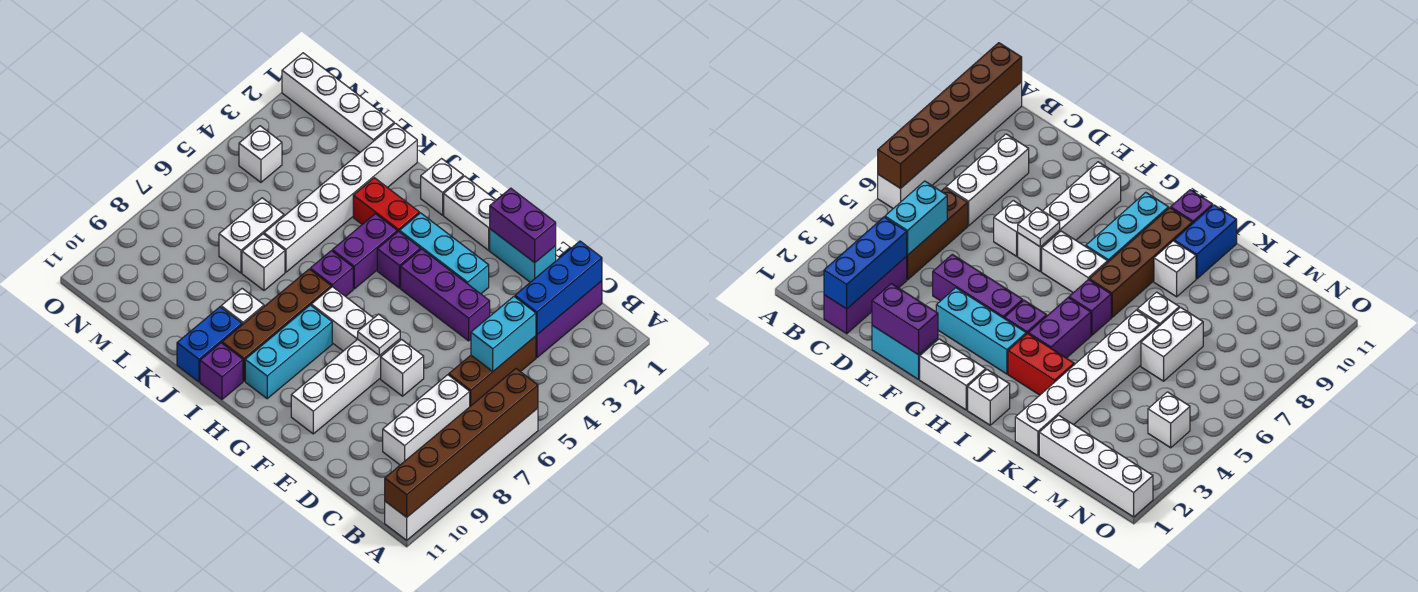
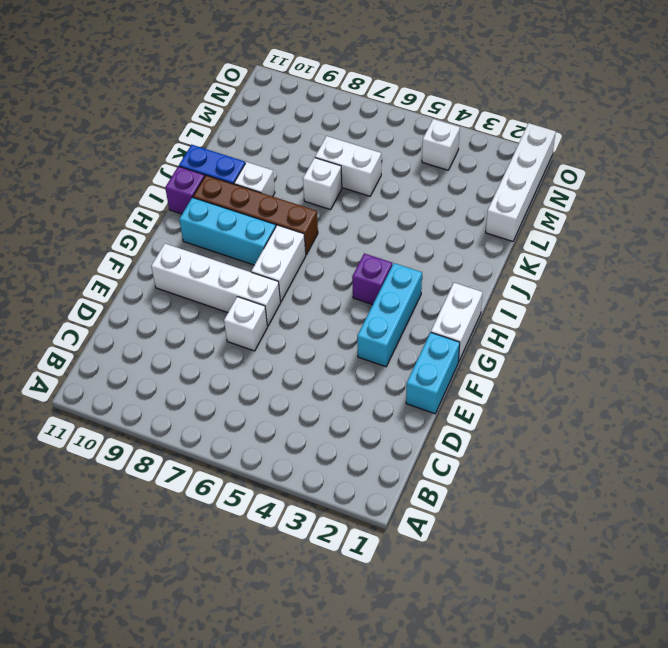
none -> white 1x6 brick [385,408,538,540]
none -> purple 1x3 brick [536,281,602,358]
none -> brown 1x3 brick [449,336,536,406]
none -> white 1x3 brick [383,375,470,465]

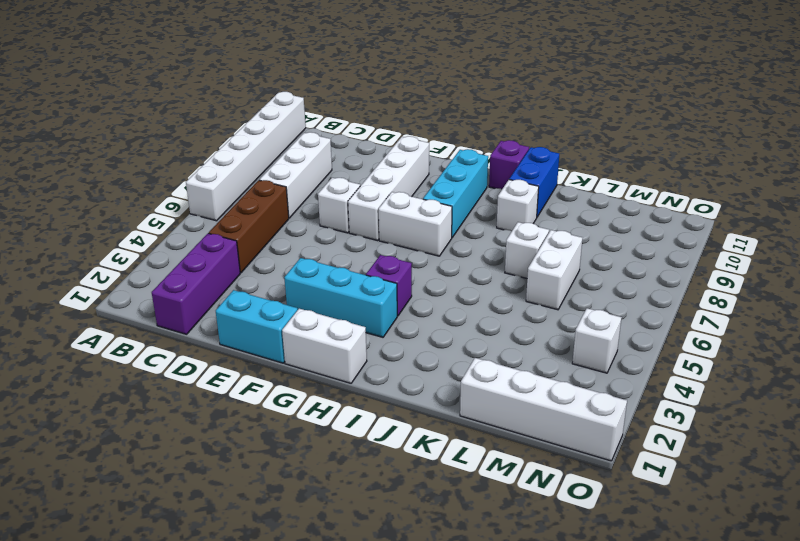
none -> purple 1x3 brick [401,249,490,341]
none -> white 1x1 brick [421,159,463,215]
none -> red 1x2 brick [353,178,419,232]
none -> purple 1x2 brick [332,214,397,289]

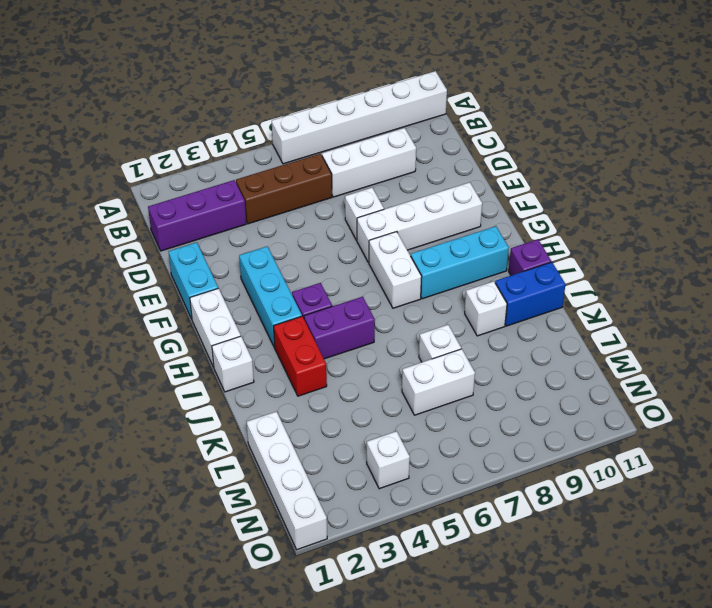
none -> purple 1x3 brick [401,249,490,341]
none -> purple 1x1 brick [310,251,353,297]
none -> brown 1x4 brick [222,269,331,381]
none -> white 1x6 brick [264,123,417,272]

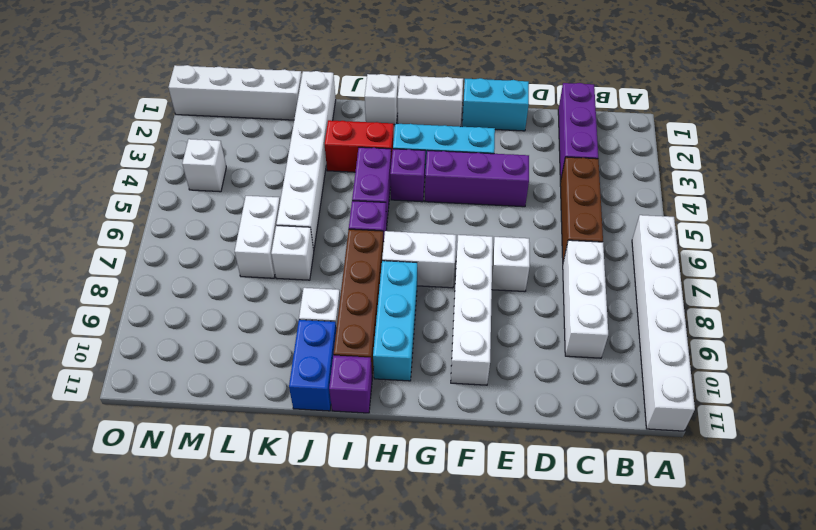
none -> brown 1x6 brick [385,369,538,517]
none -> blue 1x3 brick [515,241,602,335]
none -> cyan 1x2 brick [471,297,536,371]
none -> purple 1x2 brick [490,188,556,263]

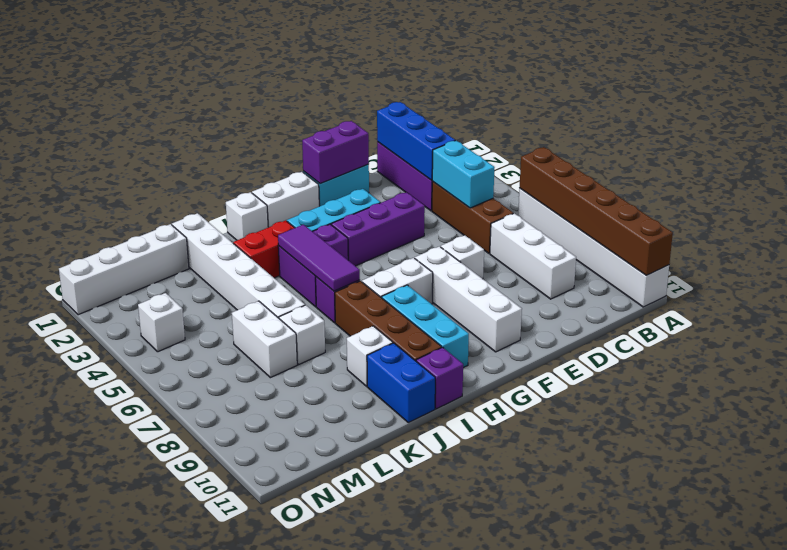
purple 1x3 tile [278,225,360,291] -> none
none -> white 1x1 plate [358,314,400,356]

